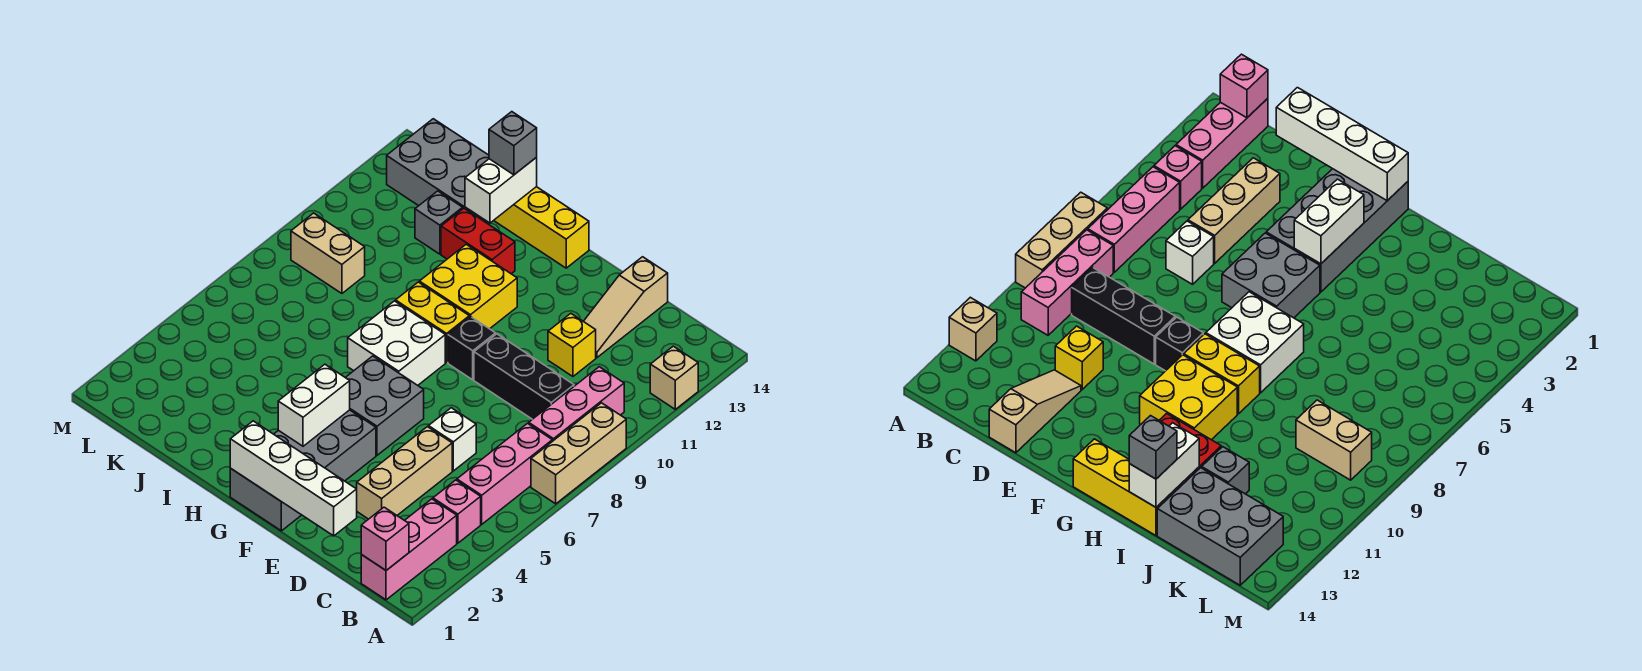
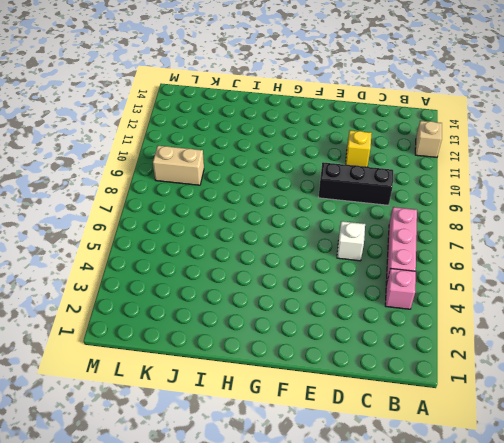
none -> tan 1x3 brick [531,403,626,504]
none -> pink 1x3 brick [361,499,457,600]
none -> pink 1x3 brick [529,367,624,441]

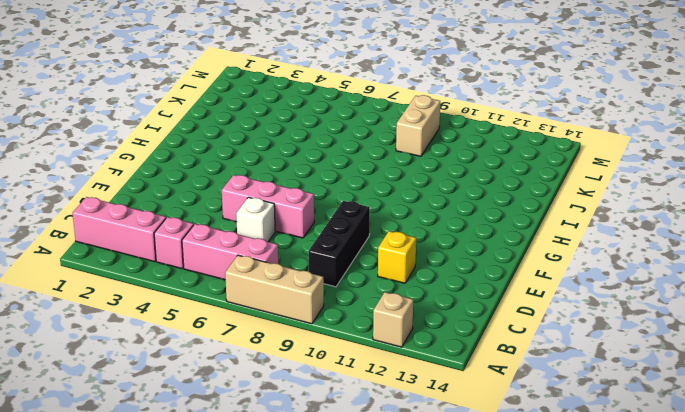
pink 1x3 brick [222,175,314,238] -> pink 1x3 brick moved to [529,367,624,441]
none -> tan 1x3 brick [357,427,452,519]
none -> tan 1x3 slope [584,257,668,358]
none -> grey 2x4 brick [230,410,376,531]

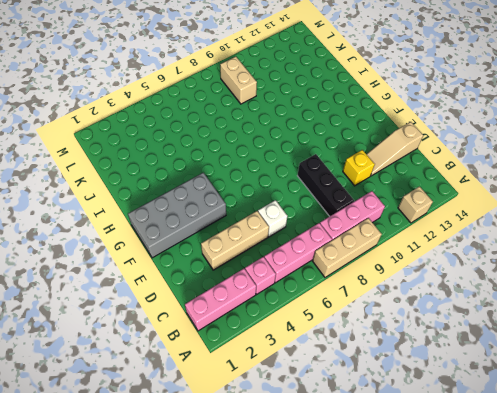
none -> grey 2x2 brick [345,356,424,455]
none -> black 1x1 brick [448,317,496,380]
none -> white 2x2 brick [348,301,445,385]

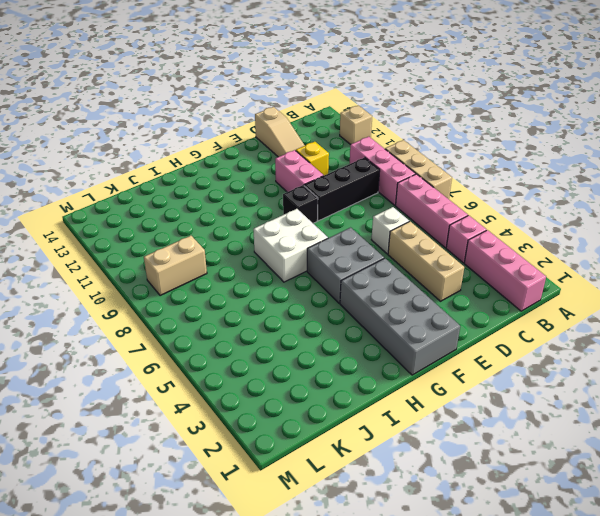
pink 1x2 brick [275,150,324,192] -> none
none -> yellow 1x2 brick [396,282,469,362]
none -> yellow 2x2 brick [419,244,517,329]
none -> yellow 1x3 brick [494,187,589,268]

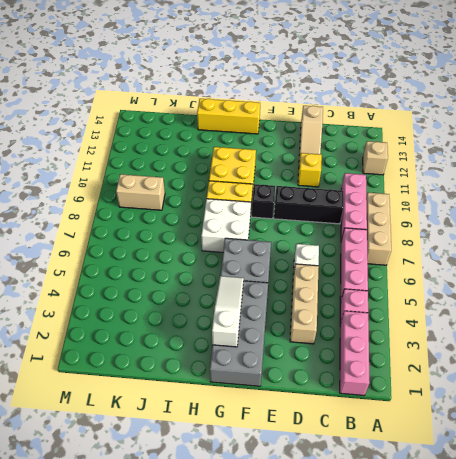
white 1x3 slope [212,276,244,347] -> white 1x2 brick [278,364,350,446]
none -> red 1x2 brick [441,208,515,274]
none -> grey 1x1 brick [415,191,463,254]
none -> grey 2x3 brick [387,119,489,220]

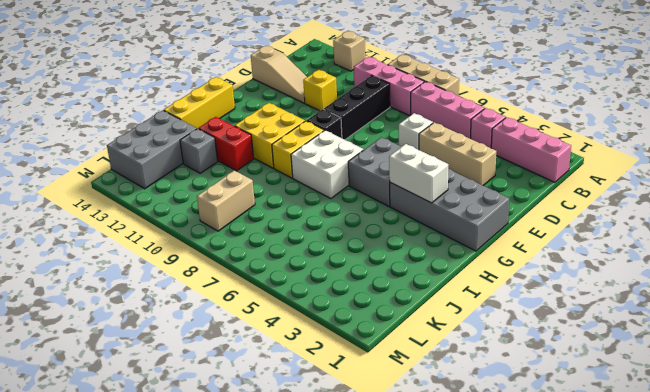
red 1x2 brick [199,117,254,171] -> red 1x2 brick turned to [441,208,515,274]
none -> pink 1x1 brick [361,507,409,570]
none -> white 1x4 brick [230,421,357,536]
none -> white 1x2 brick [465,158,537,223]

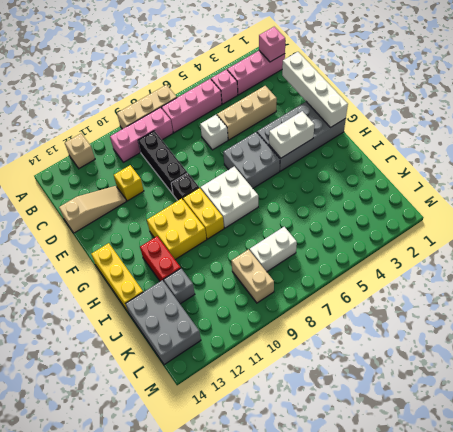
white 1x2 brick [250,227,297,272] -> white 1x2 brick moved to [465,158,537,223]
none -> grey 1x1 brick [489,112,537,175]

